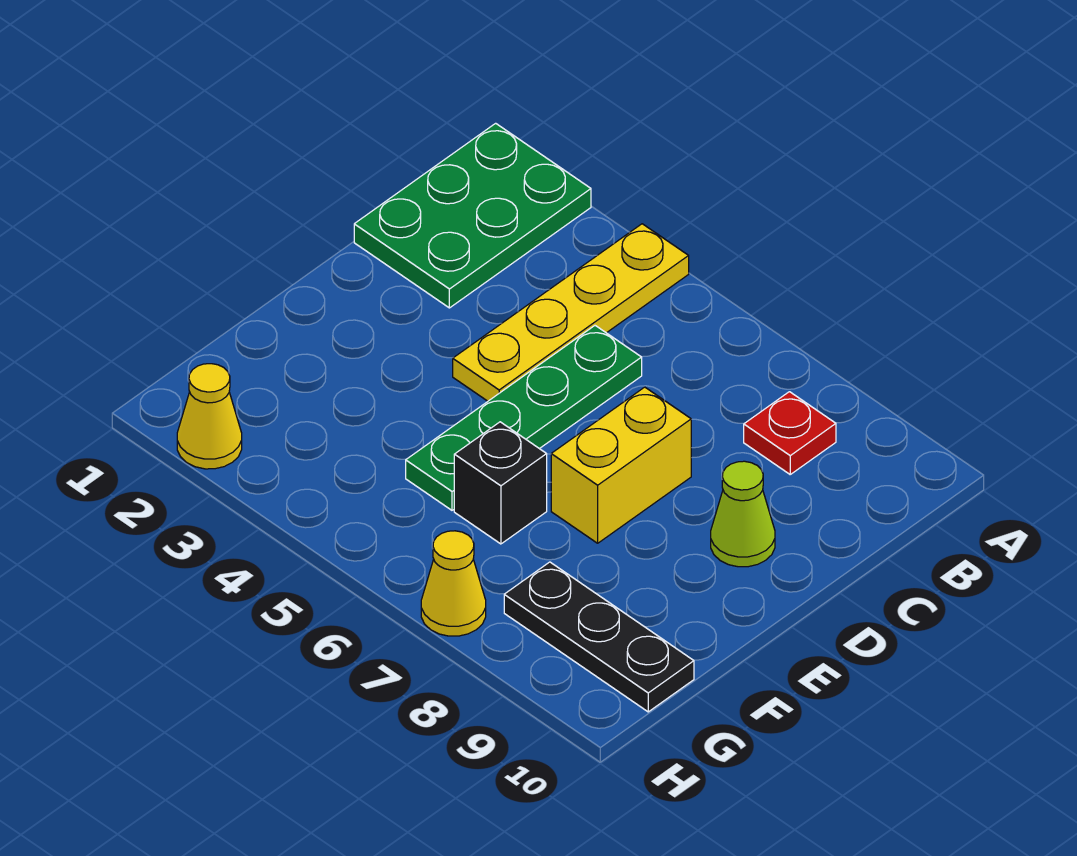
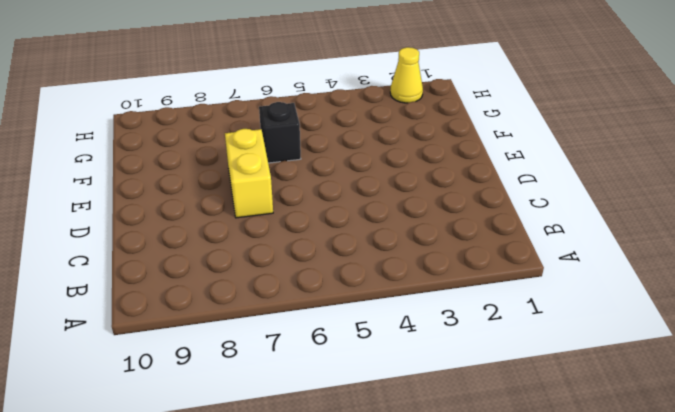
none -> green 2x3 plate [354,123,591,308]
none -> yellow 1x4 plate [453,224,689,401]

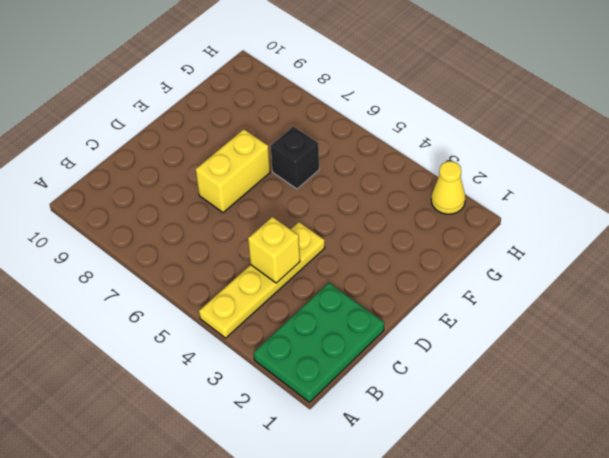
yellow 1x1 brick [248,217,300,283] -> none
none -> red 1x1 plate [744,392,836,474]
none -> green 1x4 plate [406,326,642,510]

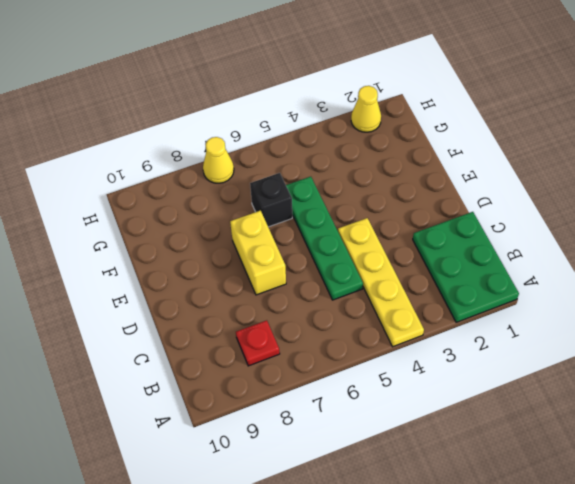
none -> lime 1x1 cone [711,461,775,567]
none -> black 1x3 plate [504,562,694,712]

